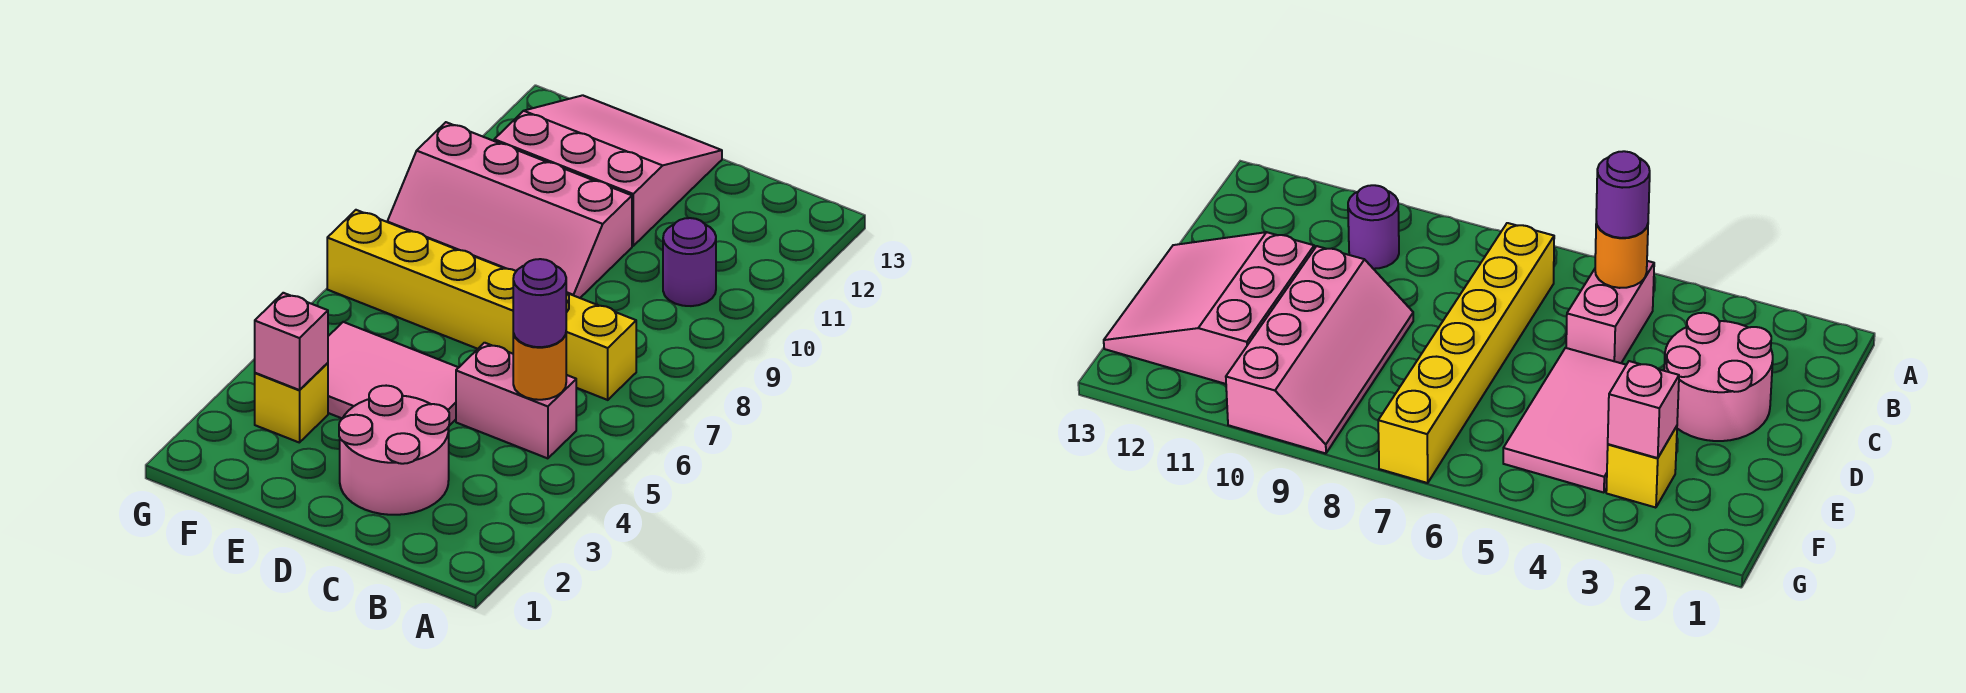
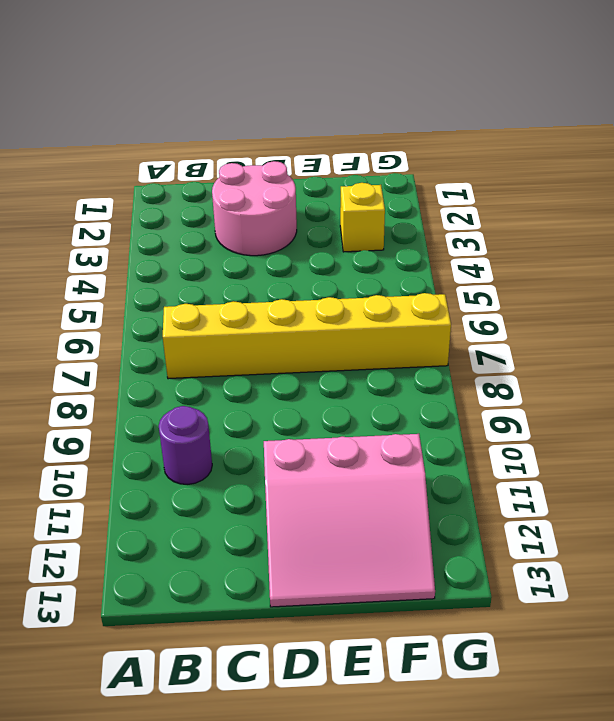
none -> pink 1x2 brick [456,343,576,458]
none -> pink 2x3 tile [328,322,459,426]

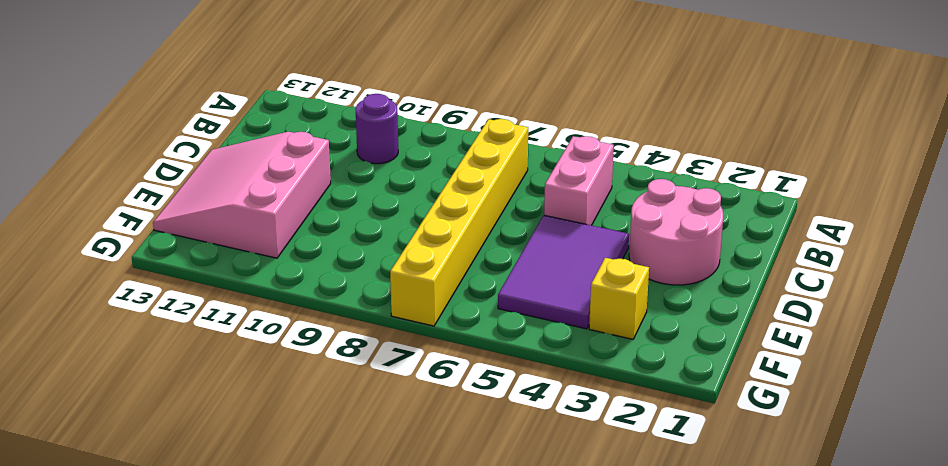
purple 2x3 tile [498,215,629,329] -> pink 2x3 tile [328,322,459,426]
none -> pink 2x4 slope [387,122,632,298]
none -> orange 1x1 round brick [513,333,566,400]

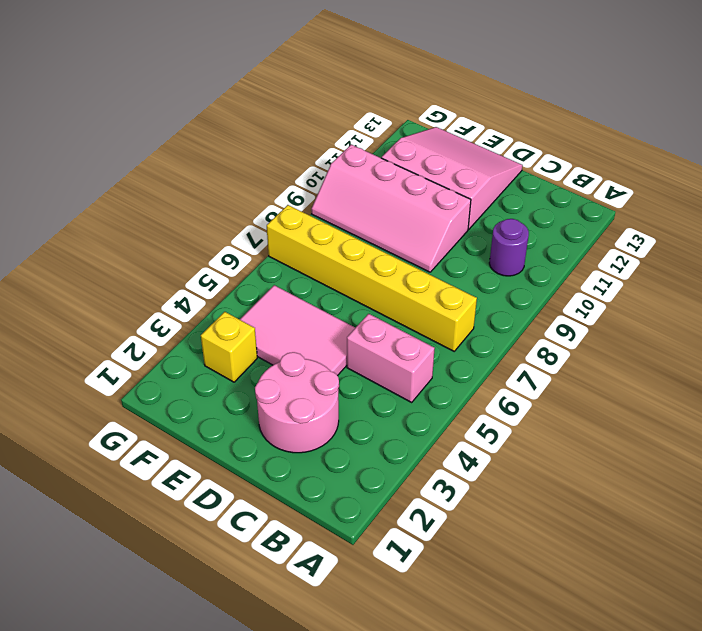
none -> orange 1x1 round brick [513,333,566,400]
none -> pink 1x1 brick [255,293,328,390]

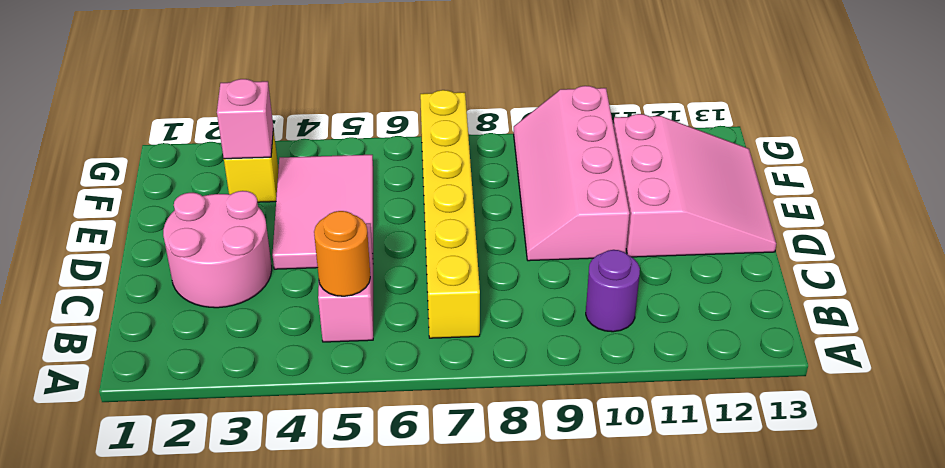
none -> purple 1x1 round brick [513,259,566,347]

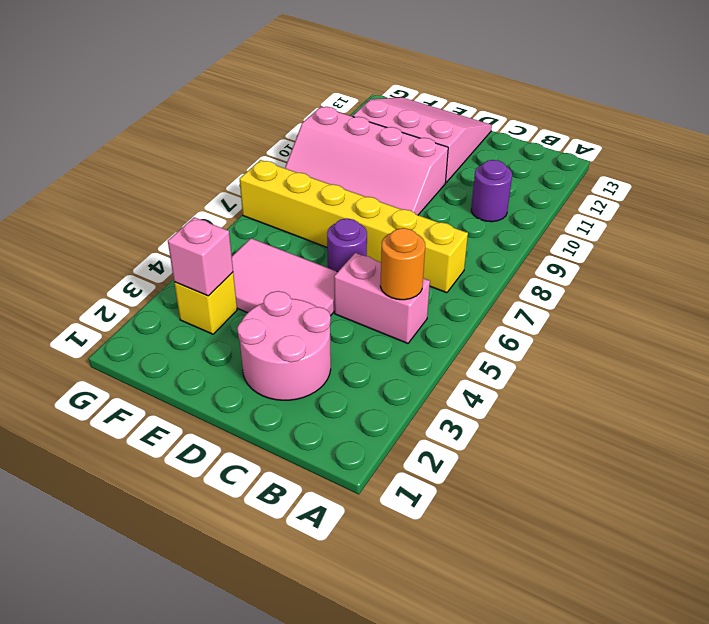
purple 1x1 round brick [327,219,367,272] -> purple 1x1 round brick moved to [513,259,566,347]

